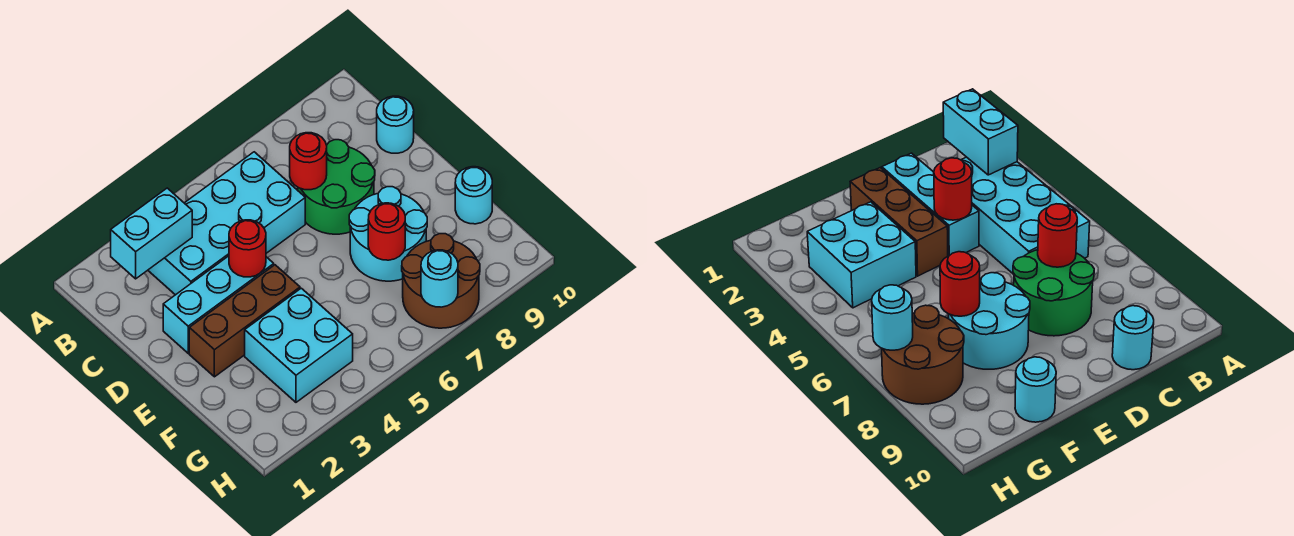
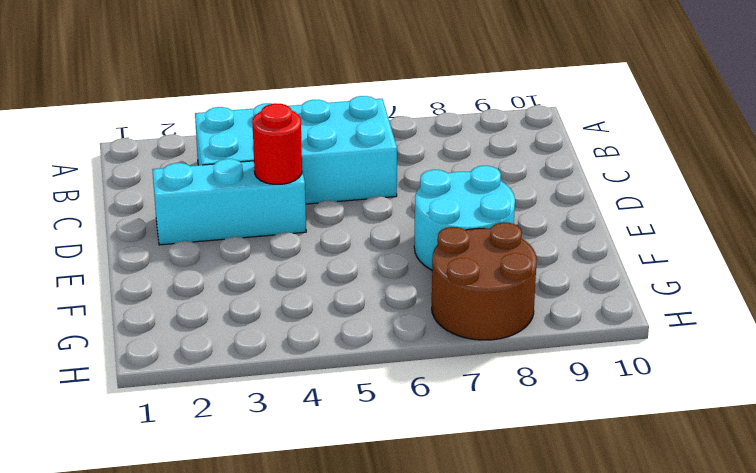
none -> green 2x2 round brick [298,140,375,234]
none -> cyan 1x1 round brick [377,96,414,153]
none -> brown 1x3 brick [189,265,300,377]

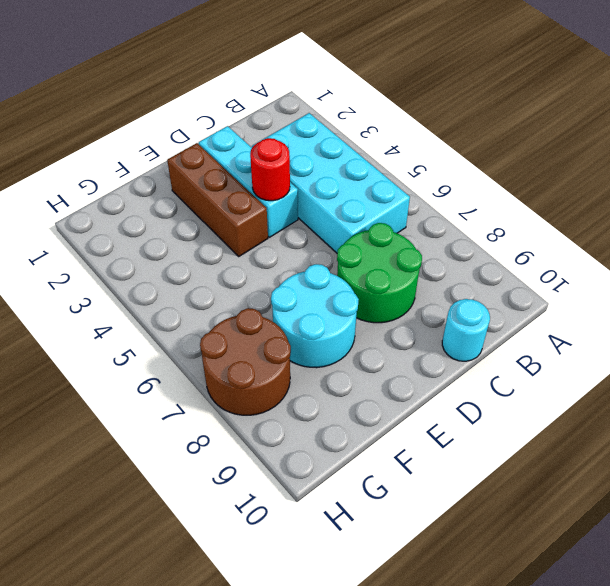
none -> cyan 2x2 brick [245,288,353,402]
none -> cyan 1x1 round brick [455,167,492,224]
none -> cyan 1x2 brick [111,188,192,279]

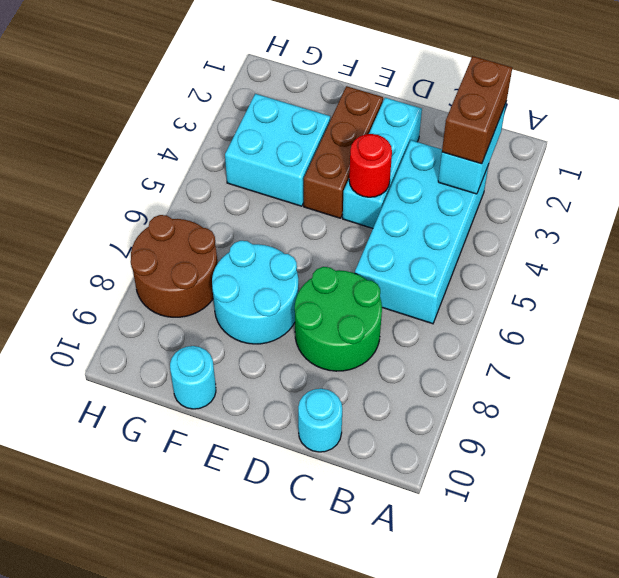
brown 1x2 brick [442,56,512,164] -> none
none -> red 1x1 round brick [290,133,327,190]
none -> red 1x1 round brick [368,203,405,260]
none -> cyan 1x1 round brick [421,250,458,307]

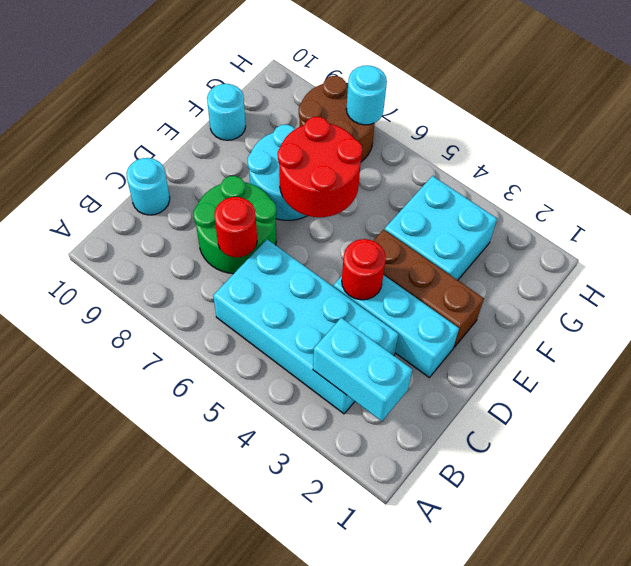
red 2x2 round brick [278,117,363,217] -> red 1x1 round brick [368,203,405,260]

